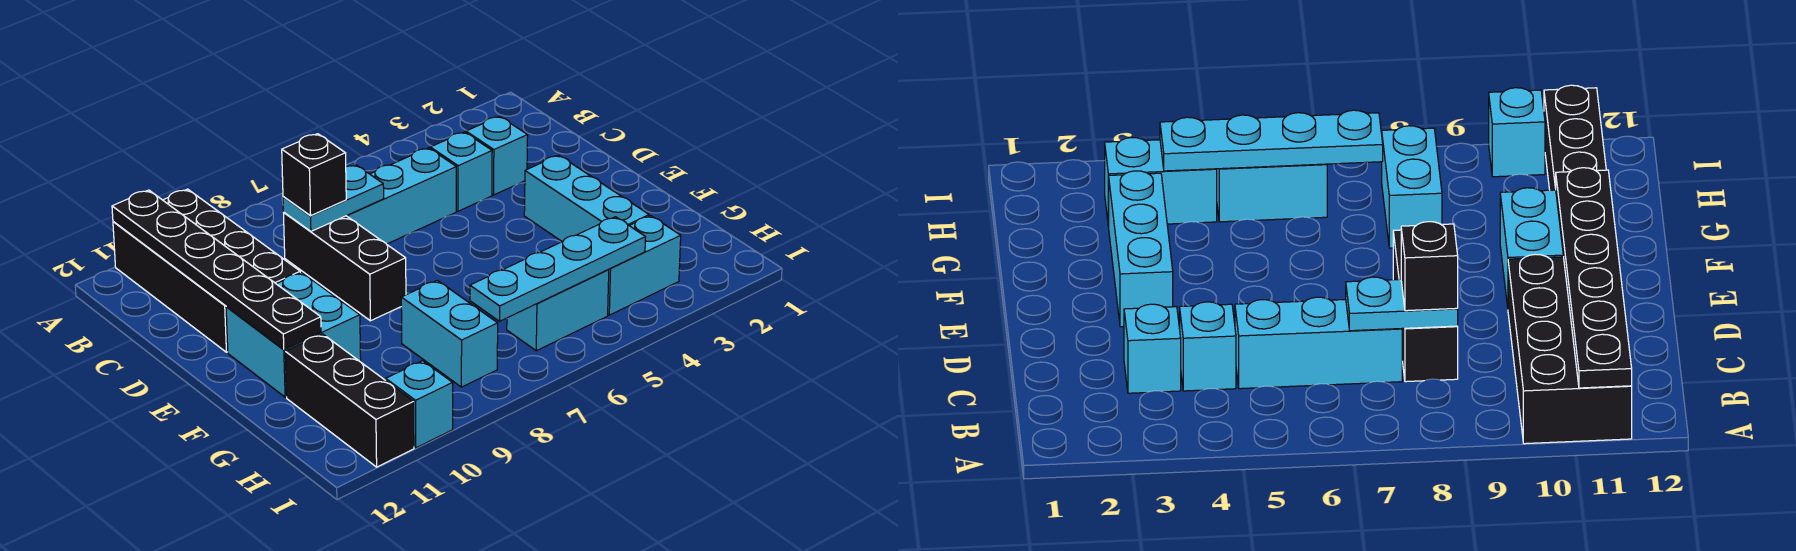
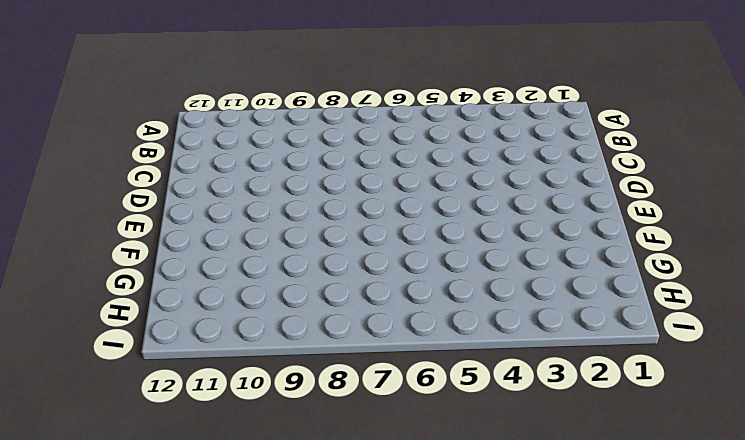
none -> black 2x4 brick [113,189,300,352]
none -> cyan 1x1 brick [466,116,528,195]
none -> cyan 1x1 brick [430,132,492,211]

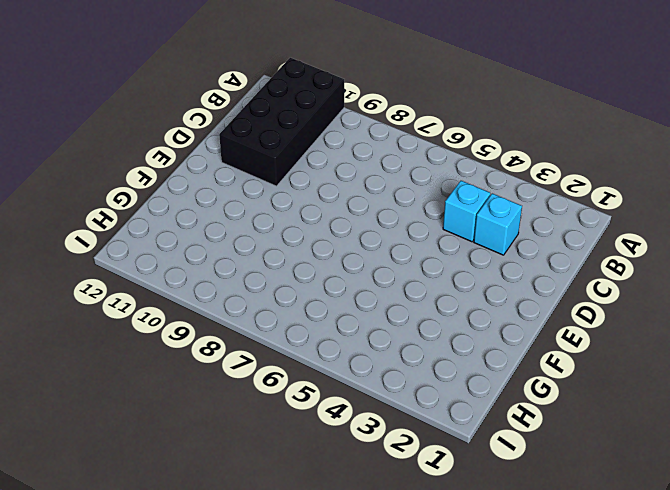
none -> cyan 1x3 brick [347,148,456,244]
none -> black 1x3 brick [284,213,406,321]
none -> cyan 1x3 brick [524,155,649,242]

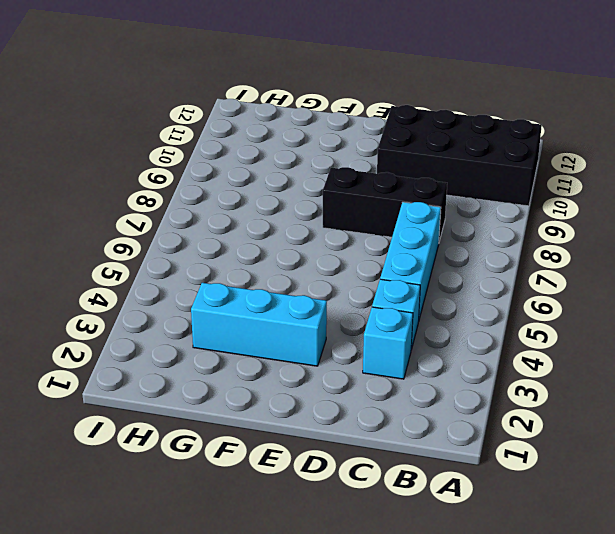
none -> cyan 2x2 brick [226,272,361,397]
none -> cyan 1x2 brick [401,280,498,387]
none -> black 1x3 brick [285,334,414,467]

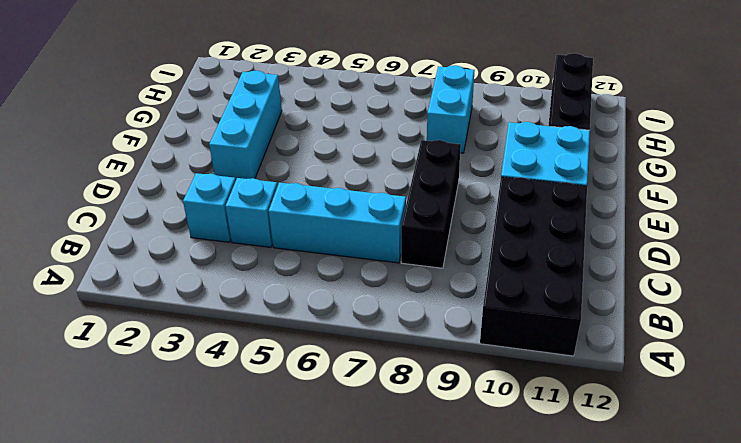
none -> cyan 1x2 brick [608,216,681,315]
none -> cyan 1x2 brick [507,270,609,351]
none -> cyan 1x1 brick [386,361,453,448]

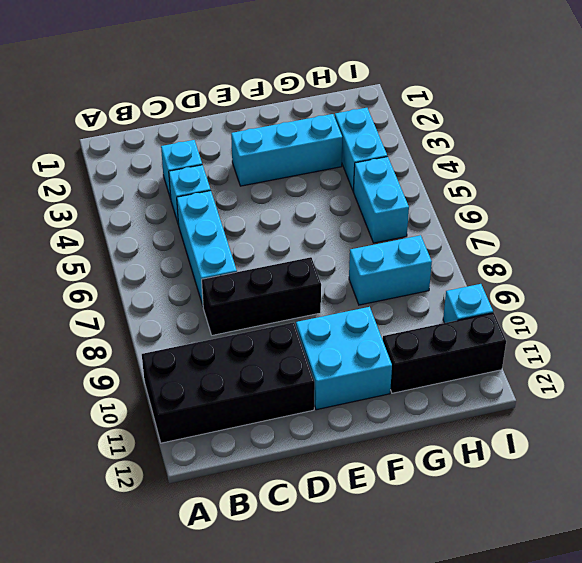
none -> black 1x6 plate [112,190,321,349]
none -> cyan 1x2 plate [283,165,384,231]
none -> cyan 1x4 plate [470,217,645,321]

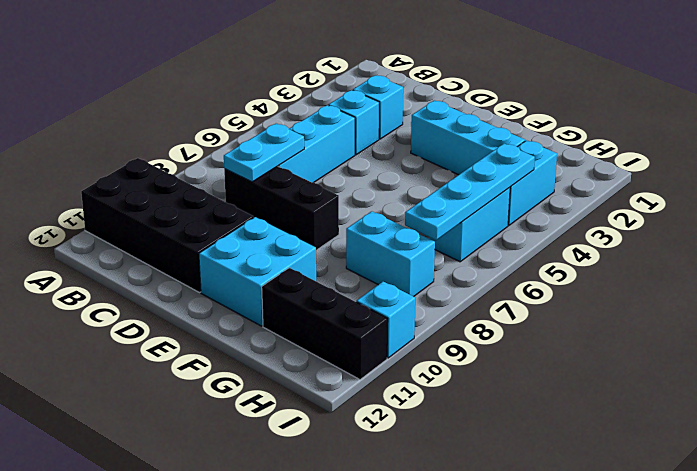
none -> black 1x6 plate [112,190,321,349]
none -> black 1x1 brick [282,134,346,216]

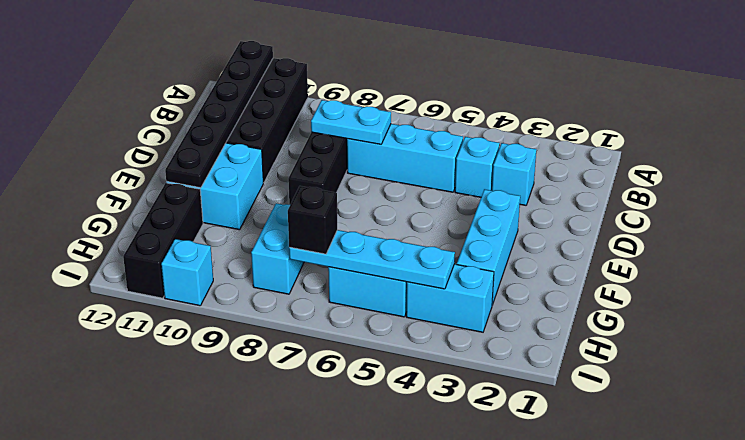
black 1x1 brick [288,186,337,254] -> black 1x1 brick moved to [282,134,346,216]

